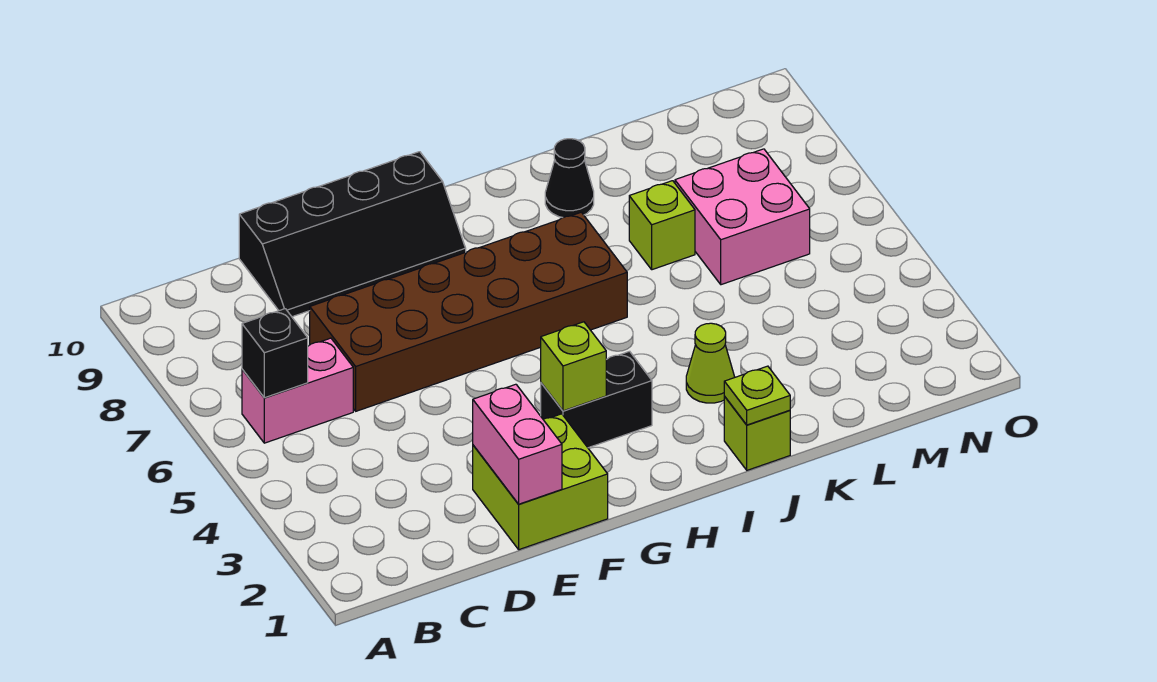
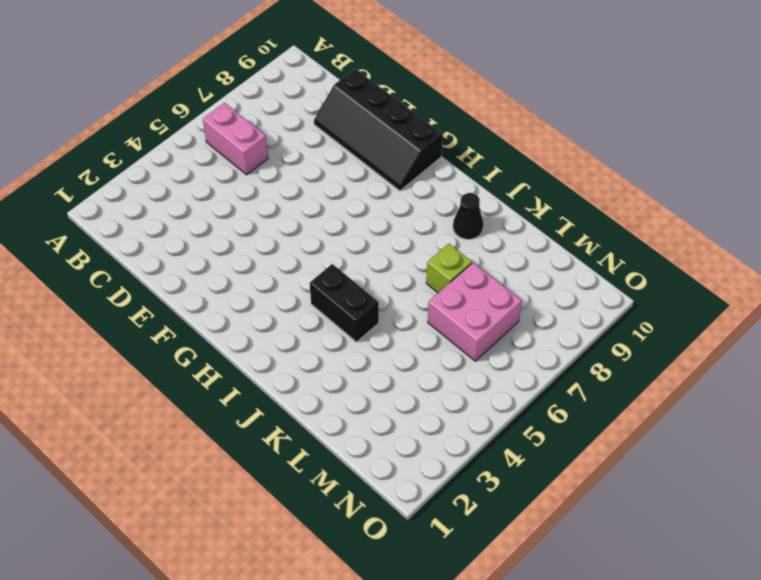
black 1x2 brick [310,264,379,342] -> black 1x2 brick moved to [541,351,652,448]
none -> brown 2x6 brick [310,212,627,411]
none -> lime 2x2 brick [473,414,608,550]
none -> lime 1x1 brick [724,397,790,470]

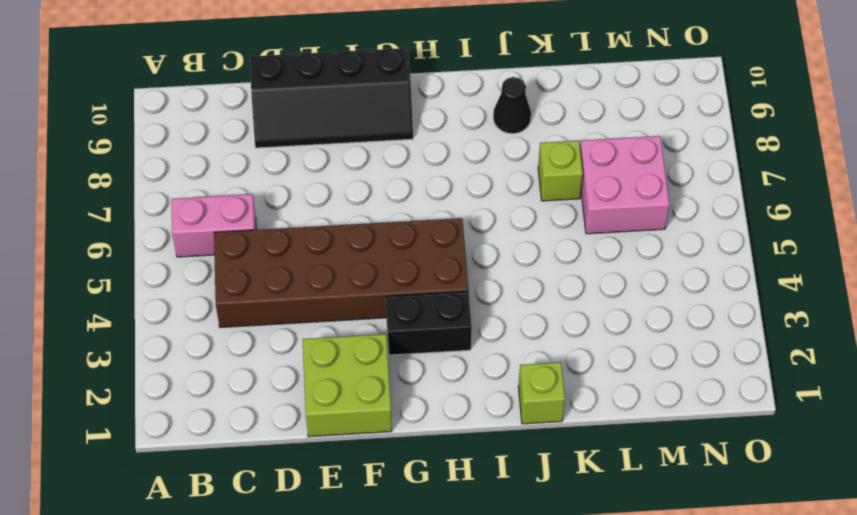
brown 2x6 brick [214,218,468,328] -> brown 2x6 brick moved to [310,212,627,411]
none -> lime 1x1 cone [686,323,735,403]
none -> black 1x1 brick [242,309,308,398]
none -> pink 1x2 brick [473,384,562,504]

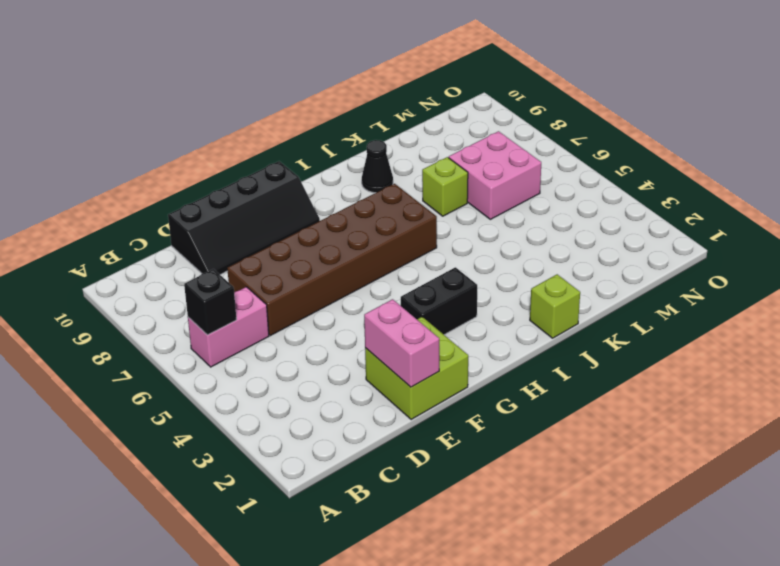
none -> lime 1x1 cone [686,323,735,403]
none -> lime 1x1 brick [541,322,606,411]
none -> lime 1x1 plate [724,366,790,425]

